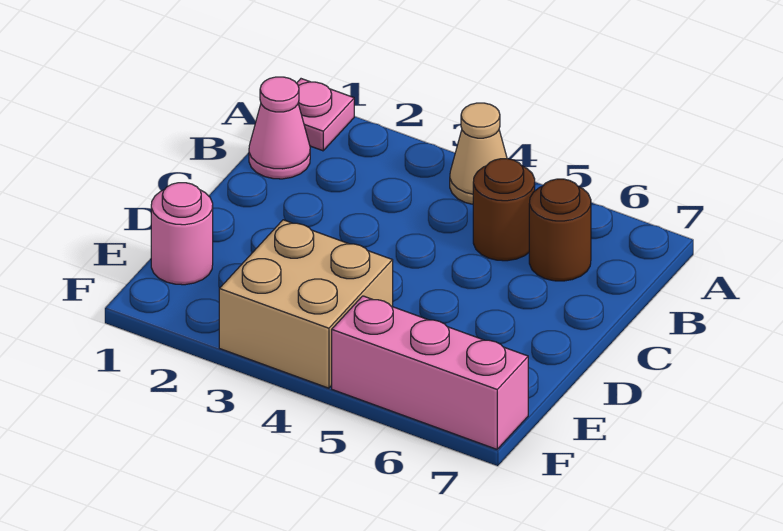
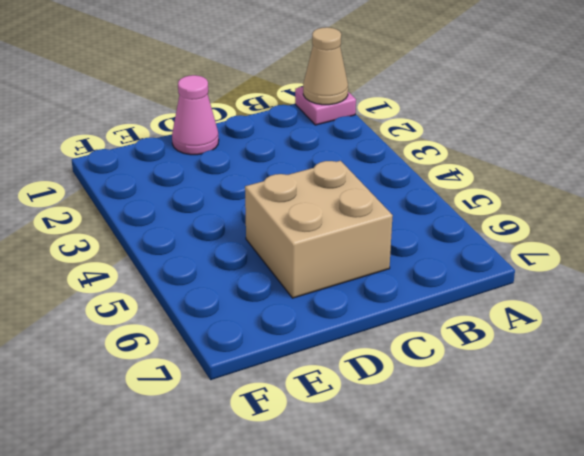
tan 1x1 cone [303,27,348,105] -> tan 1x1 cone moved to [450,103,507,204]
tan 2x2 brick [245,161,393,298] -> tan 2x2 brick moved to [219,220,393,388]
pink 1x1 cone [172,75,219,155] -> pink 1x1 cone moved to [249,77,310,179]
none -> brown 1x1 round brick [473,159,535,261]
none -> brown 1x1 round brick [529,179,591,281]

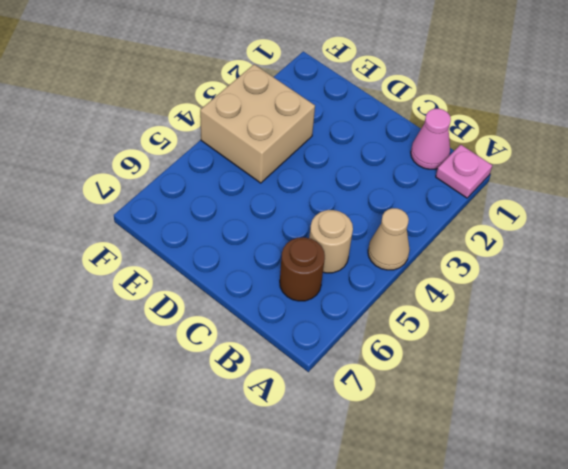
tan 1x1 round brick [309,210,353,273] -> brown 1x1 round brick [473,159,535,261]
none -> pink 1x1 round brick [151,183,213,285]
none -> pink 1x3 brick [332,296,528,449]

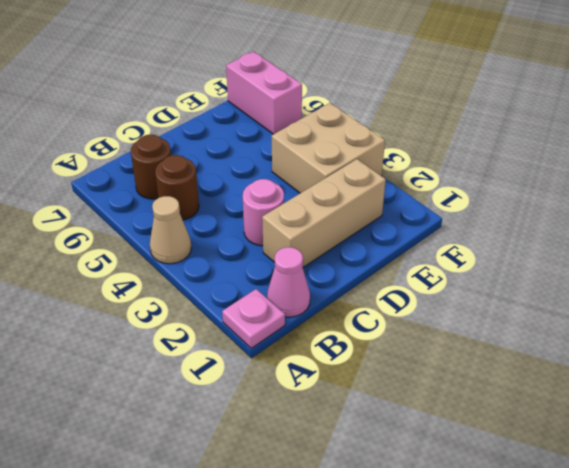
tan 1x3 brick [262,159,386,267] -> none
pink 1x1 round brick [243,179,284,246] -> pink 1x1 round brick moved to [151,183,213,285]
pink 1x2 brick [226,52,302,134] -> pink 1x3 brick [332,296,528,449]

